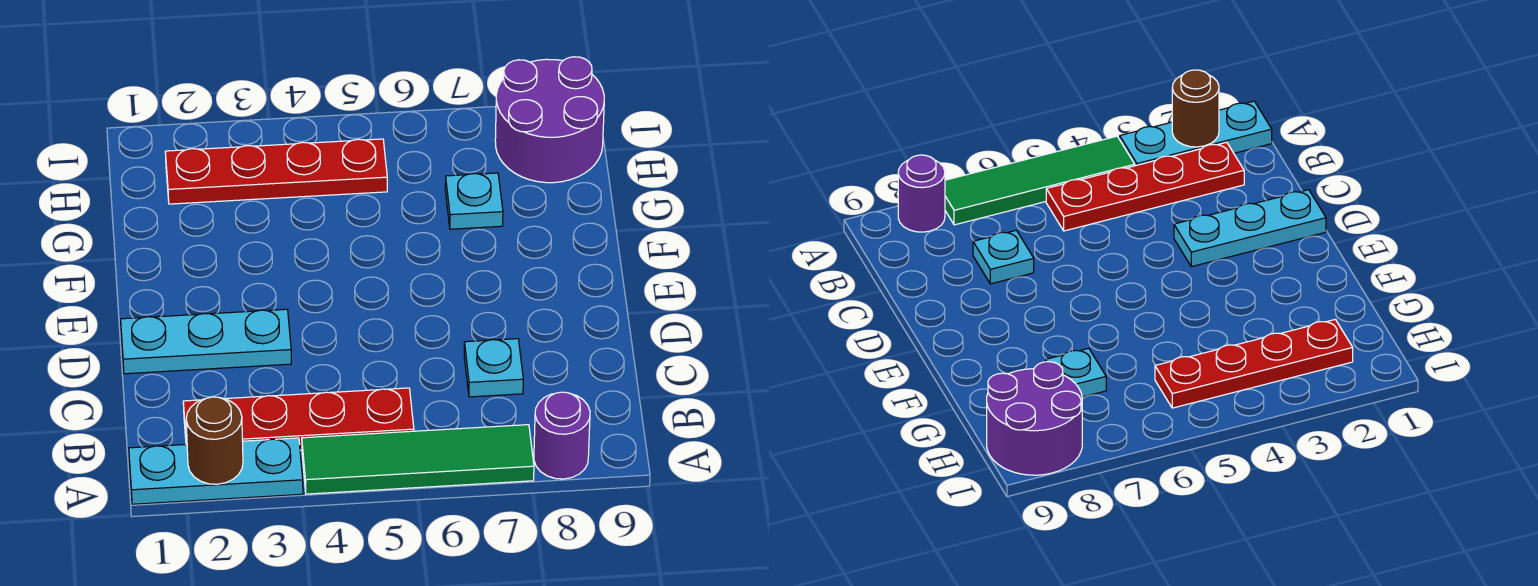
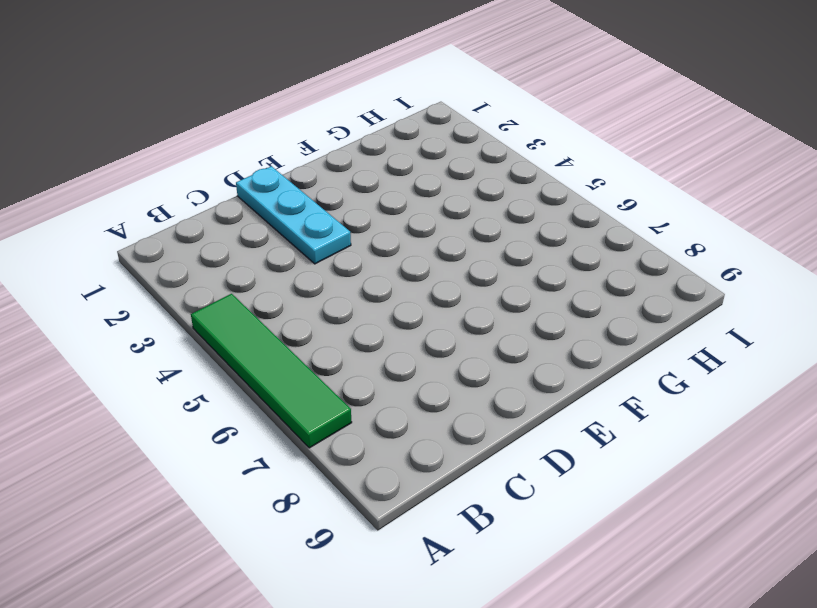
none -> cyan 1x3 plate [129,438,303,504]
none -> purple 1x1 round brick [534,392,590,479]

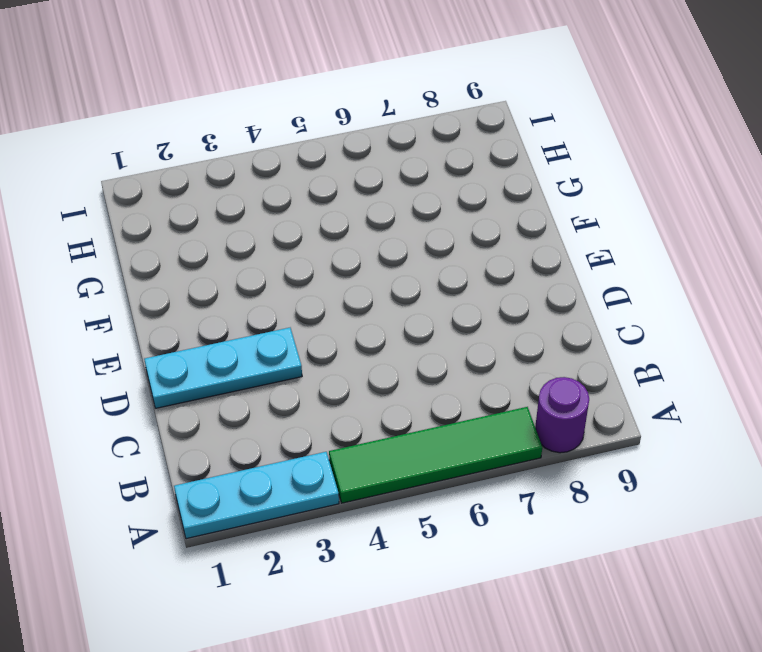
none -> red 1x4 plate [183,388,414,450]
none -> cyan 1x1 plate [464,339,523,397]

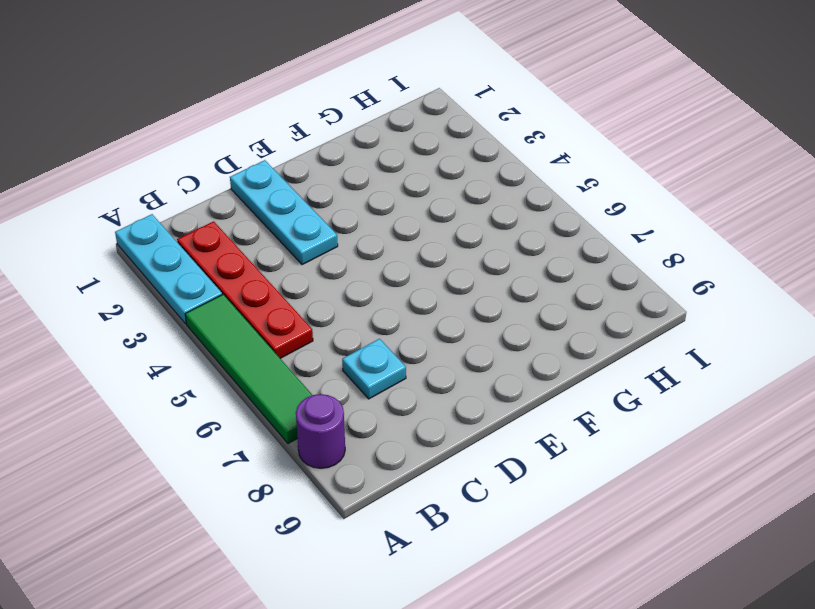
none -> cyan 1x1 plate [445,173,503,229]
none -> red 1x4 plate [165,139,387,204]

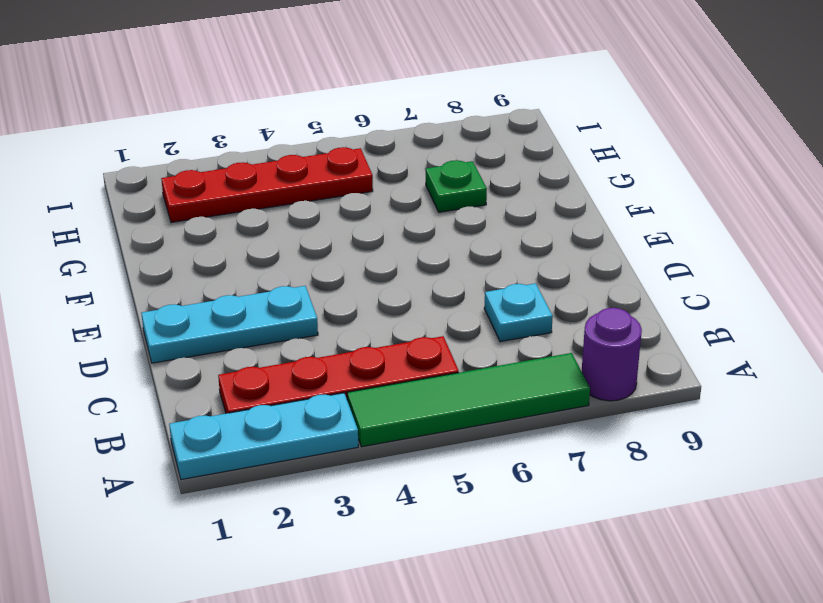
green 1x1 plate [426,160,487,212] -> cyan 1x1 plate [445,173,503,229]
none -> purple 2x2 round brick [495,57,604,183]
none -> brown 1x1 round brick [186,397,243,484]

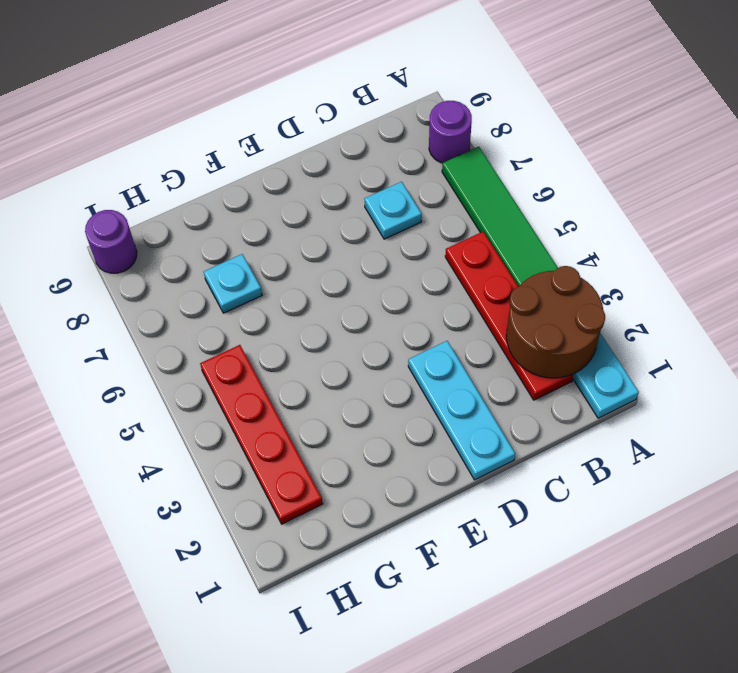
brown 2x2 round brick [506,266,605,378] -> brown 1x1 round brick [186,397,243,484]
purple 1x1 round brick [85,210,137,273] -> purple 2x2 round brick [495,57,604,183]

